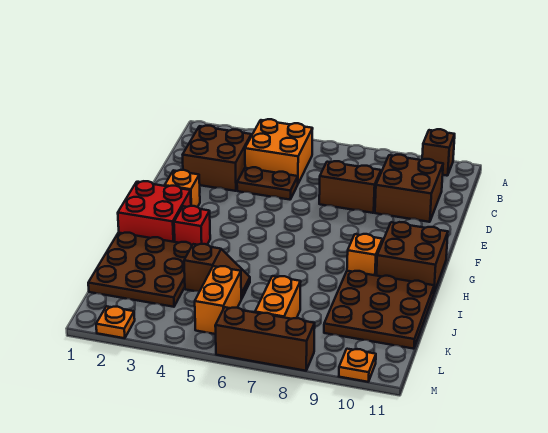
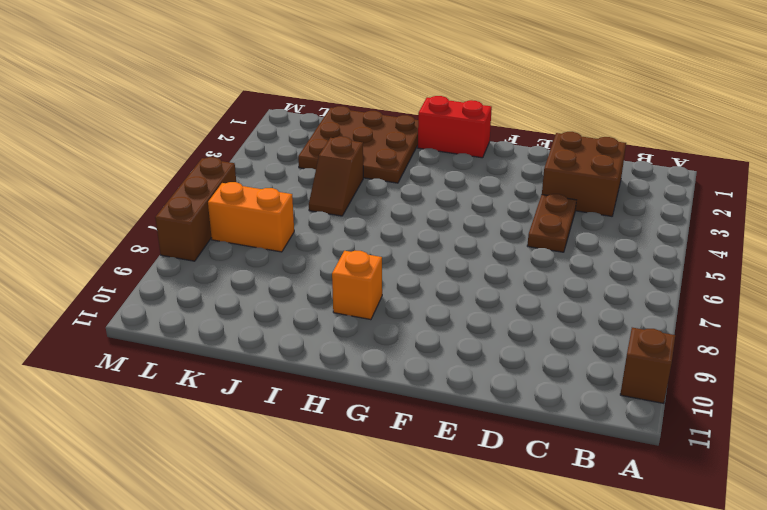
red 1x2 brick [418,96,492,158] -> red 2x2 brick [118,181,191,242]
none -> orange 2x2 brick [245,119,313,183]
none -> brown 2x2 brick [375,155,443,222]
none -> brown 1x2 brick [319,161,381,213]

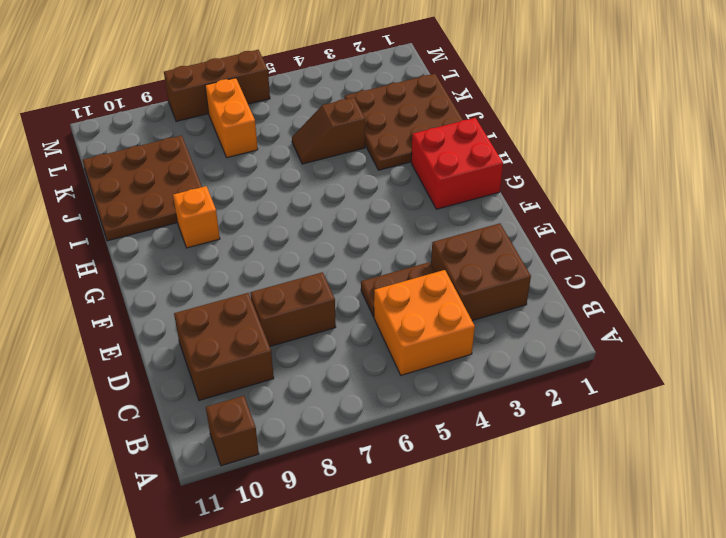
none -> orange 1x1 brick [165,170,200,207]
none -> brown 2x2 brick [377,222,448,292]
none -> red 1x1 brick [174,206,210,245]

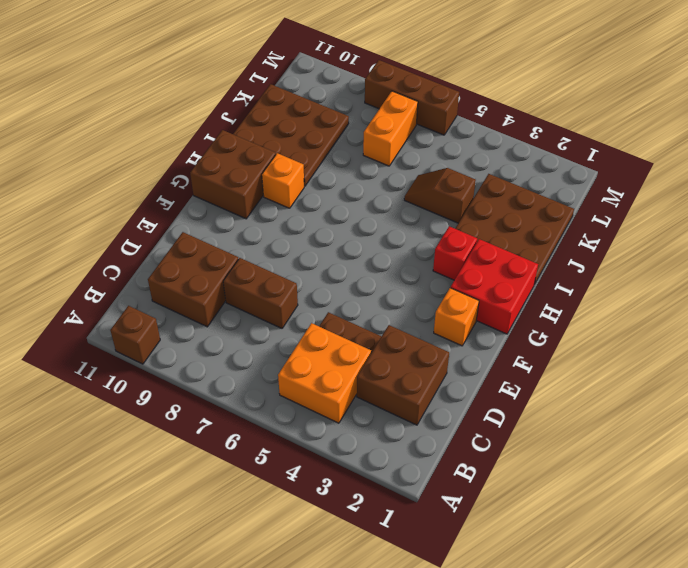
none -> orange 1x2 brick [195,266,241,334]
none -> orange 1x1 plate [96,306,135,338]
none -> orange 1x1 plate [339,349,376,382]

